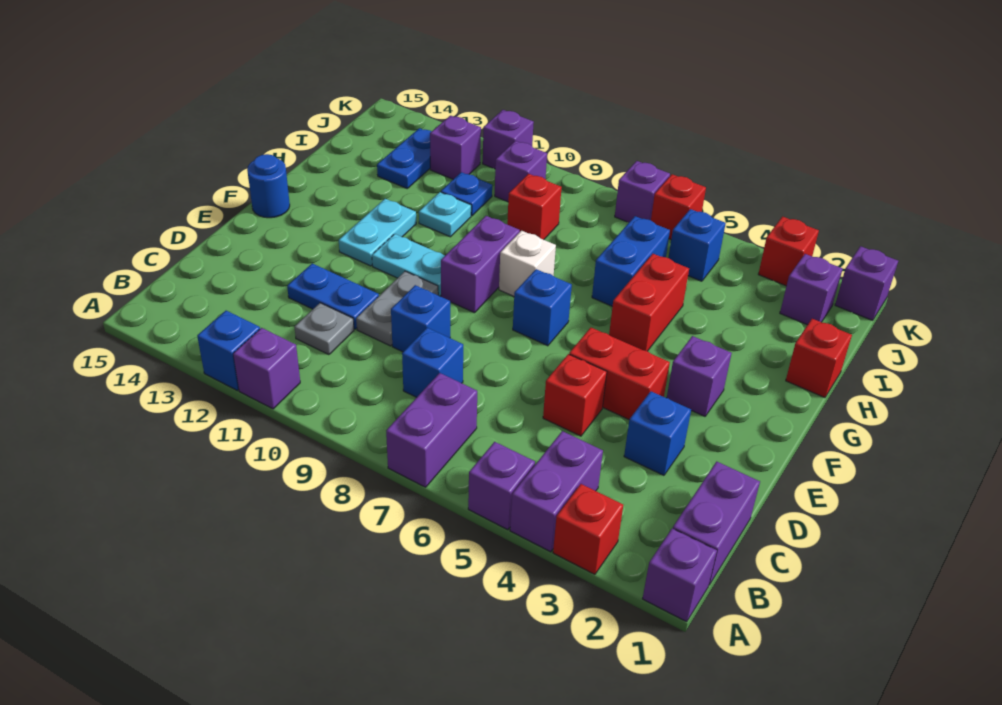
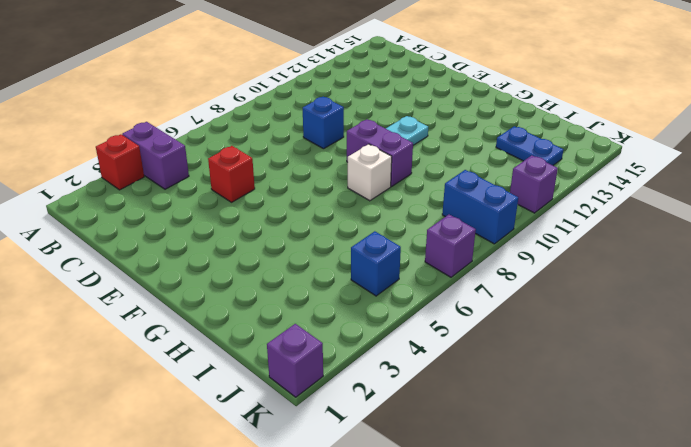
blue 1x2 brick [442,170,518,244] -> blue 1x2 brick moved to [592,216,670,306]
none -> purple 1x1 brick [643,528,717,622]
none -> purple 1x1 brick [468,442,535,530]
none -> purple 1x2 brick [386,373,477,487]
none -> purple 1x1 brick [233,328,300,409]

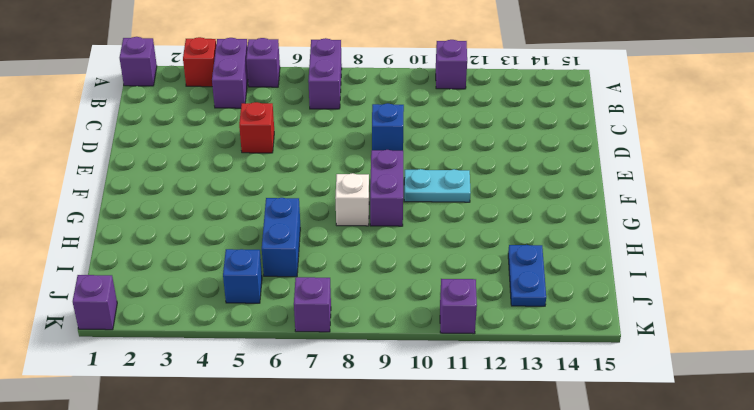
none -> blue 1x1 brick [197,311,260,390]
none -> purple 1x2 brick [673,462,760,585]
none -> blue 1x1 brick [402,328,463,397]
none -> grey 1x1 plate [294,303,354,355]

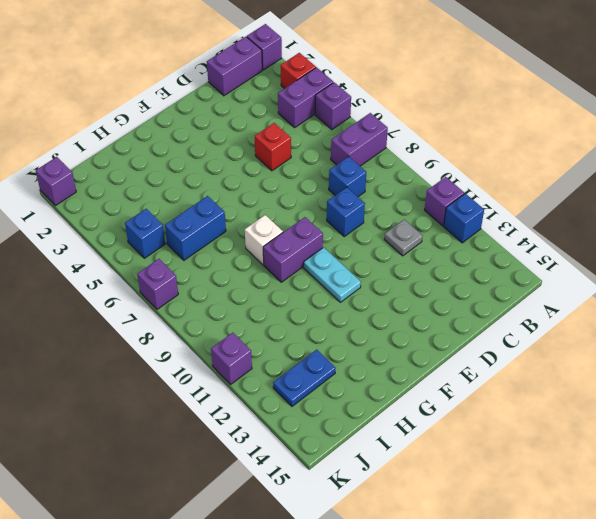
none -> blue 1x1 brick [624,391,691,475]
none -> grey 1x2 plate [356,271,438,346]
none -> blue 1x2 plate [287,263,379,329]
none -> red 1x2 brick [569,328,670,419]

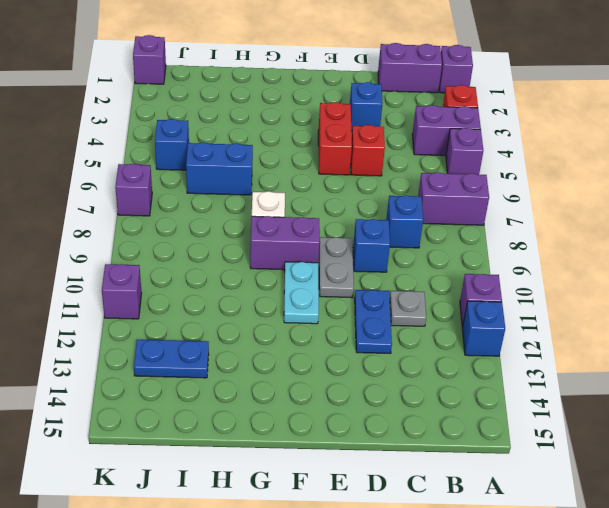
grey 1x2 plate [319,237,354,298] -> grey 1x2 plate turned to [356,271,438,346]
none -> purple 1x1 brick [667,336,732,416]
none -> blue 1x1 brick [513,269,572,346]
none -> cyan 1x2 plate [339,199,416,266]
none -> blue 1x1 round brick [247,154,290,218]

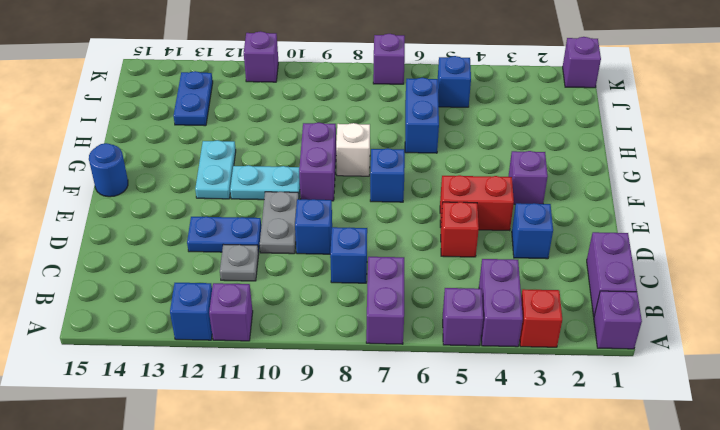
none -> red 1x2 brick [609,254,689,351]
none -> red 1x1 brick [786,319,852,398]
none -> cyan 1x1 plate [419,192,471,237]
none -> red 1x1 brick [507,174,562,240]

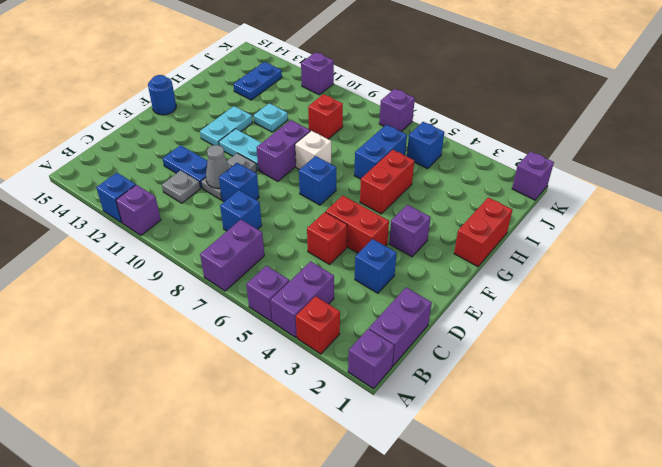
grey 1x1 cone [206,145,229,188] -> none
red 1x2 brick [454,197,512,267] -> red 1x1 brick [786,319,852,398]
none -> blue 1x1 plate [441,172,492,216]
none -> purple 1x1 brick [780,254,843,325]
none -> purple 1x1 brick [495,141,547,202]
none -> purple 1x1 brick [430,116,481,179]

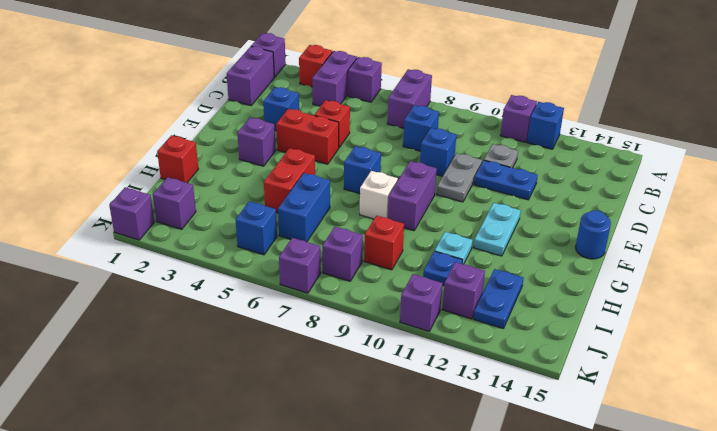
purple 1x1 brick [322,227,363,281] -> purple 1x1 brick moved to [495,141,547,202]
none -> cyan 1x2 plate [372,234,444,296]
none -> red 1x1 brick [758,217,819,286]
none -> red 1x1 brick [651,174,706,239]

